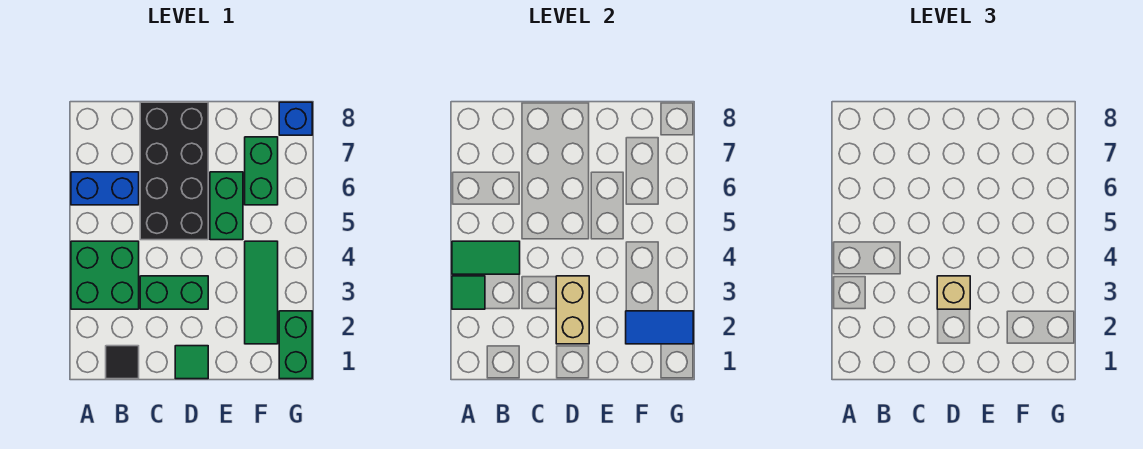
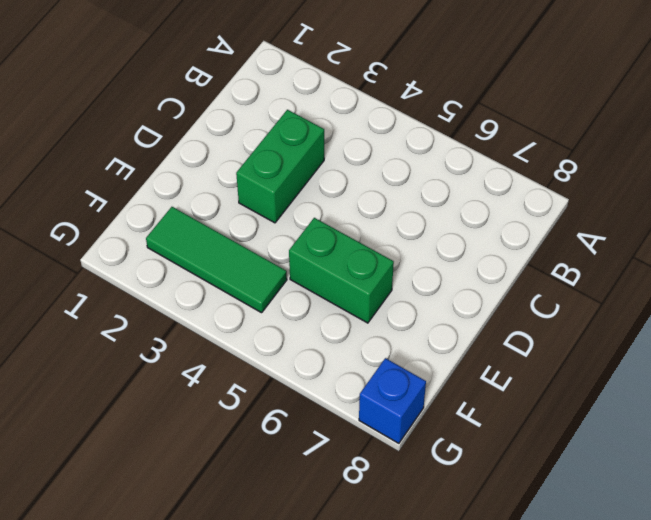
none -> green 2x2 brick [71,241,139,309]
none -> blue 1x2 brick [71,172,139,205]
none -> black 1x1 tile [106,346,139,379]

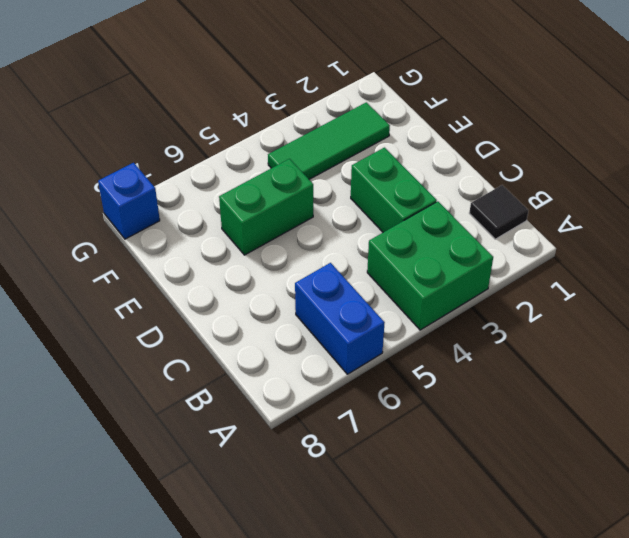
none -> black 2x4 brick [140,102,208,240]
none -> green 1x1 tile [175,346,208,379]
none -> green 1x2 brick [245,137,278,205]

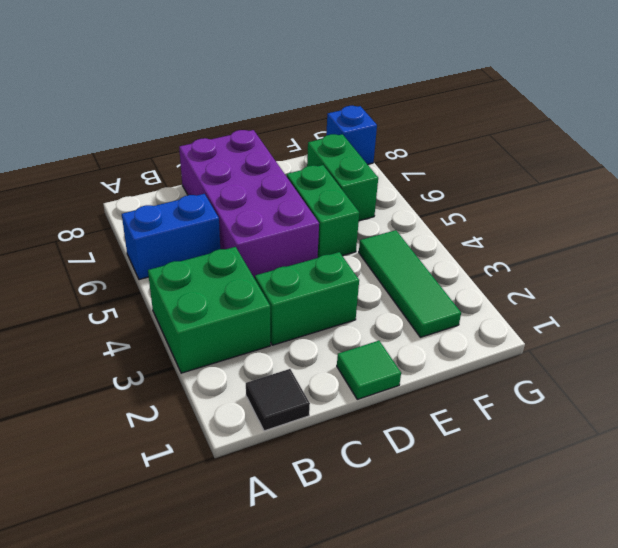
purple 2x4 brick [179,130,319,279] -> black 2x4 brick [140,102,208,240]
none -> green 1x2 brick [279,311,312,379]
none -> green 1x1 tile [452,276,485,309]
none -> green 1x2 tile [452,241,520,274]

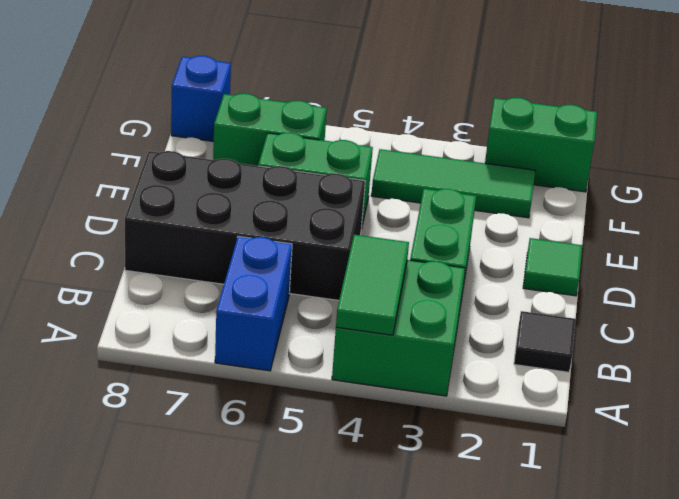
none -> green 1x1 tile [452,276,485,309]
none -> tan 1x2 brick [556,276,589,344]
none -> blue 1x2 tile [626,311,693,344]

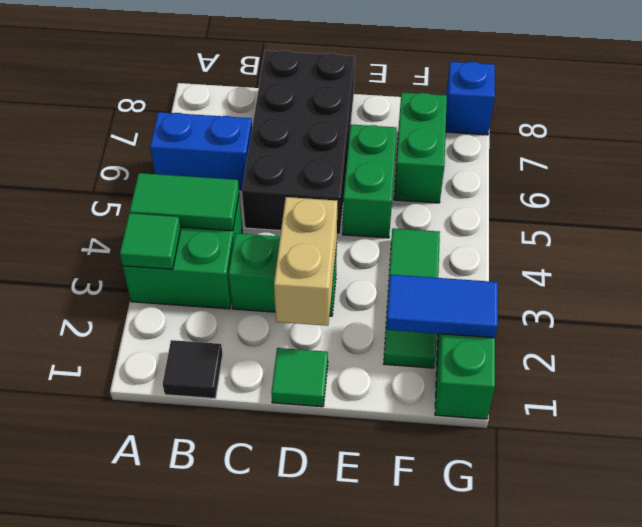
none -> tan 1x1 brick [937,276,970,309]

